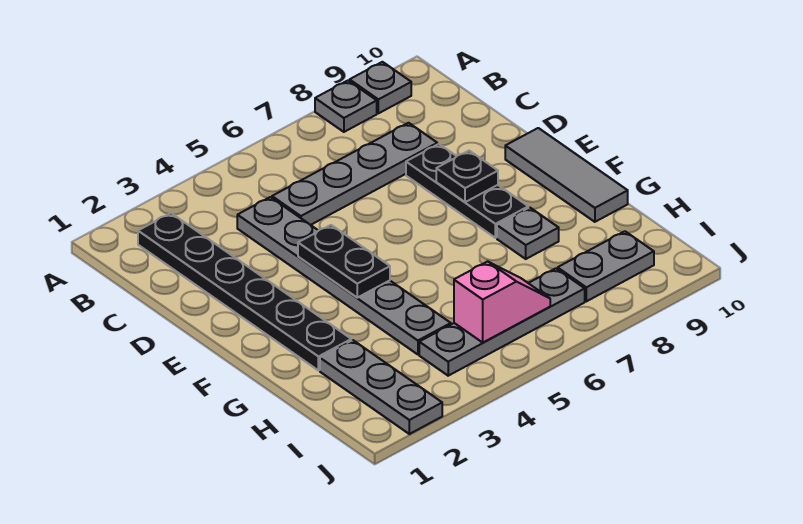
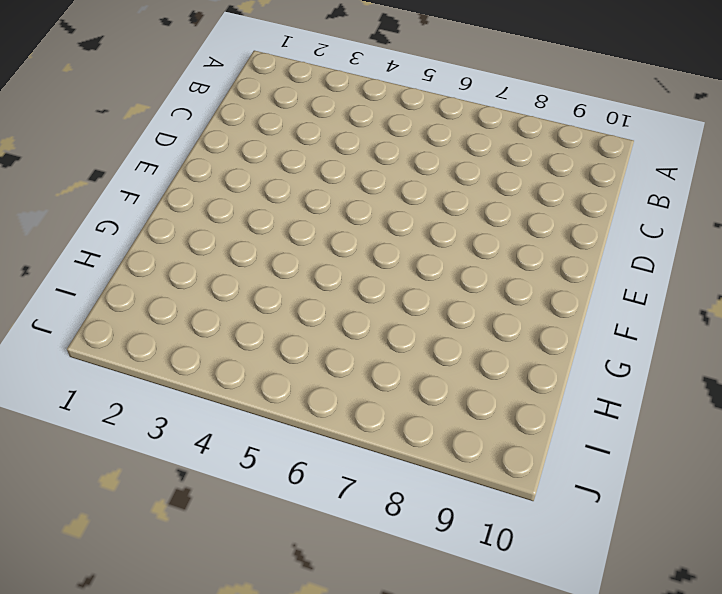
none -> grey 1x1 plate [315,81,377,132]
none -> grey 1x1 plate [350,62,411,113]
none -> black 1x6 plate [138,213,351,371]

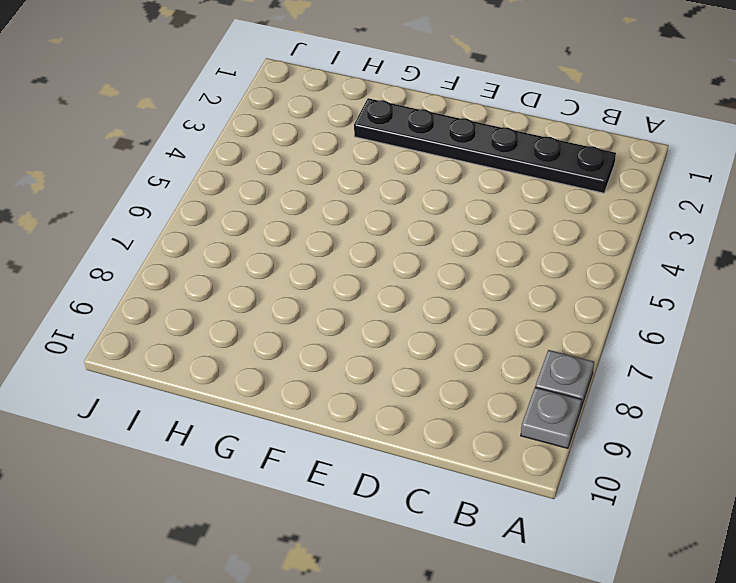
none -> grey 1x6 plate [237,197,451,354]
none -> grey 1x4 plate [272,123,437,225]
none -> black 1x3 plate [406,144,528,238]

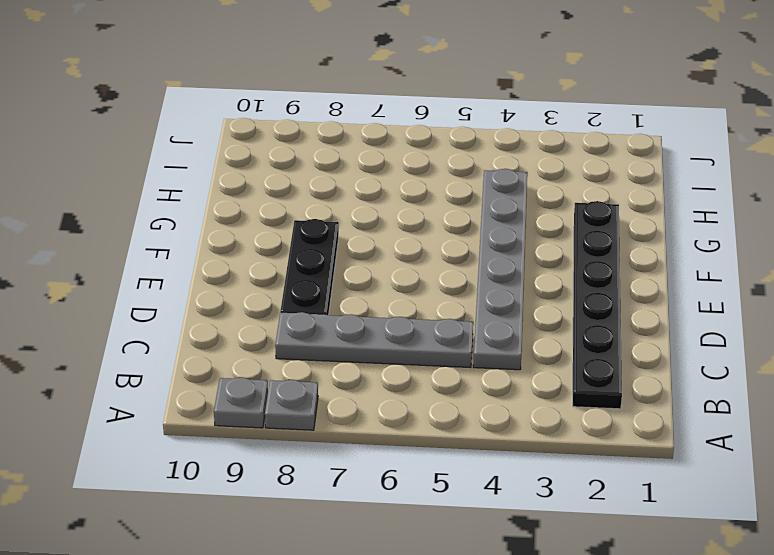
none -> grey 1x3 tile [505,128,628,222]
none -> grey 1x1 plate [497,207,559,259]
none -> grey 1x3 plate [320,340,442,434]

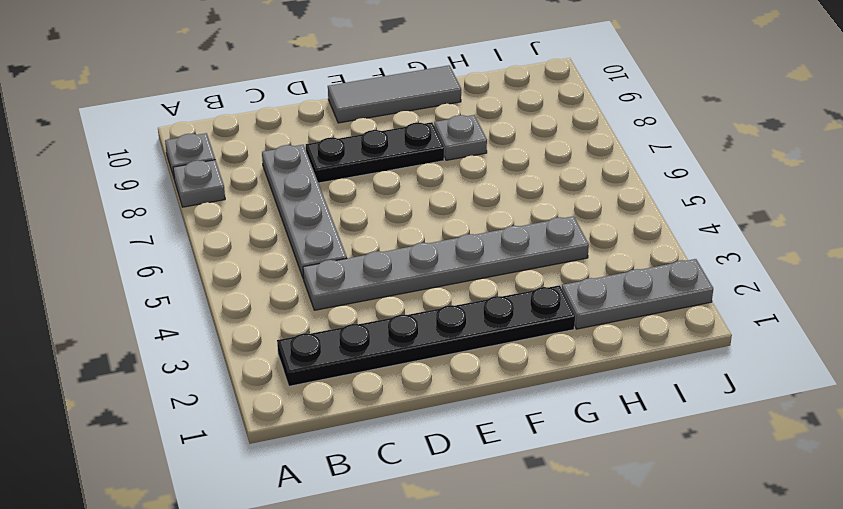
none -> grey 1x4 plate [419,268,585,376]
none -> grey 1x2 plate [558,231,654,301]
none -> black 1x2 plate [298,225,390,298]

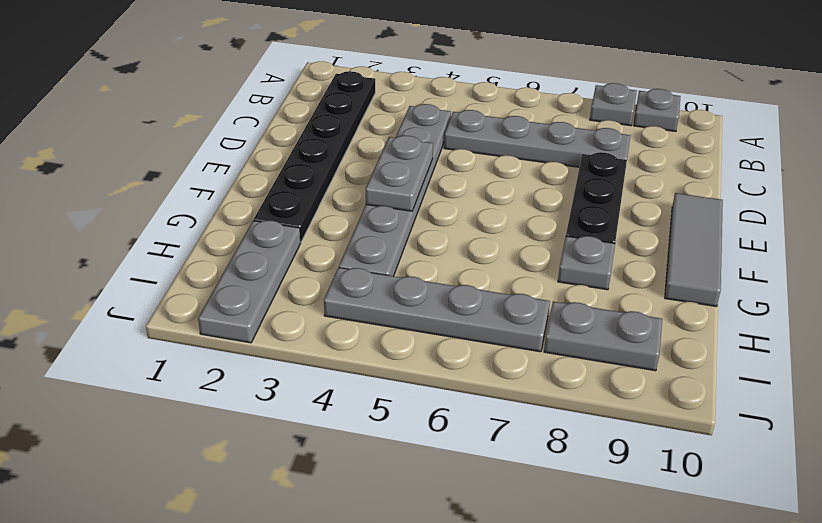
grey 1x2 plate [366,135,433,211] -> black 1x2 plate [298,225,390,298]
none -> black 1x1 plate [436,151,498,202]
none -> pink 1x2 slope [454,261,550,342]

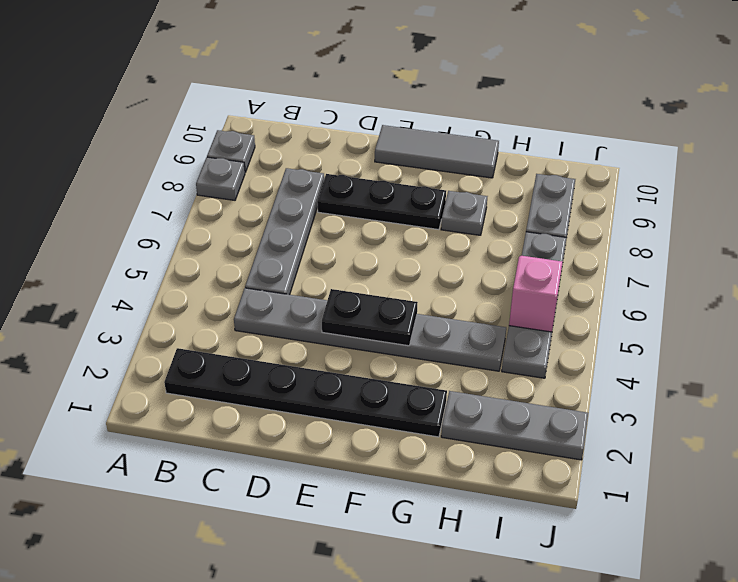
none -> black 1x1 plate [436,151,498,202]

